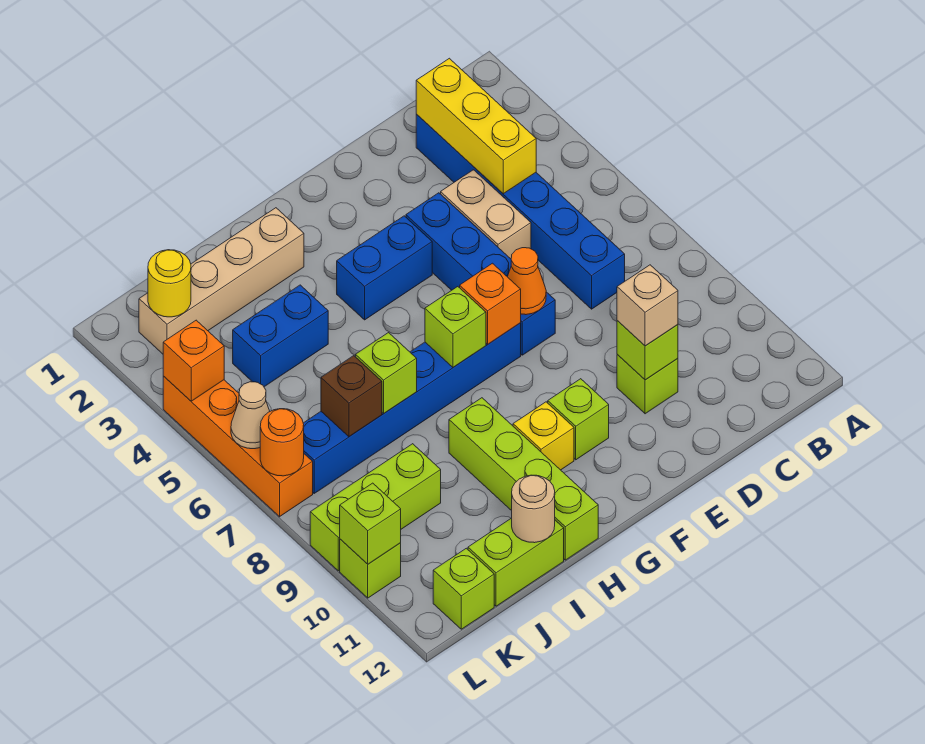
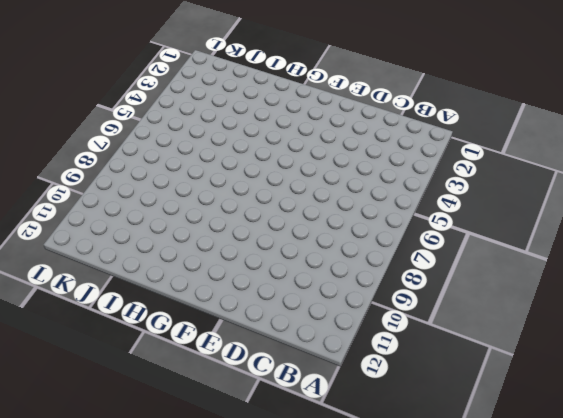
none -> blue 1x6 brick [416,114,625,309]
none -> tan 1x2 brick [441,170,531,259]
none -> lime 1x1 brick [617,355,678,414]
none -> blue 1x4 brick [406,193,555,355]

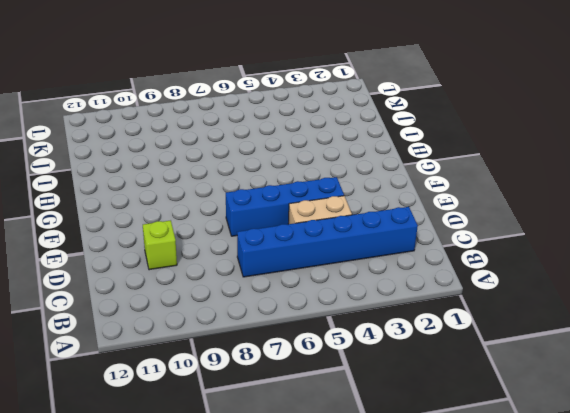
none -> blue 1x2 brick [337,216,432,320]
none -> blue 1x6 brick [303,323,521,493]
none -> lime 1x1 brick [548,379,609,460]
none -> yellow 1x1 brick [513,402,574,470]

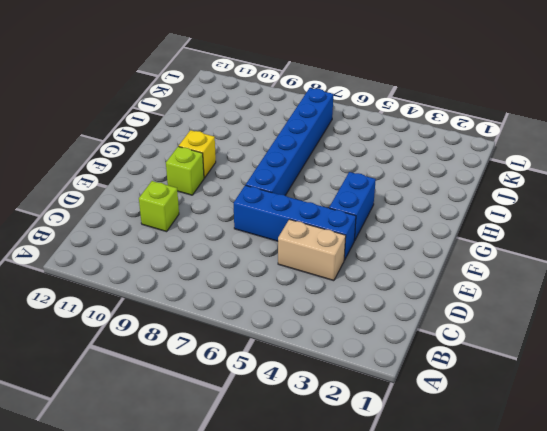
none -> blue 1x6 brick [416,114,625,309]
none -> tan 1x4 brick [139,208,304,354]
none -> lime 1x4 brick [449,398,598,560]
none -> blue 1x2 brick [233,285,328,387]

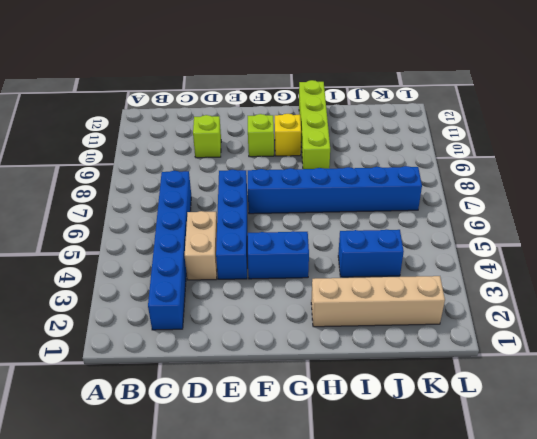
none -> lime 1x2 brick [468,518,564,606]
none -> lime 1x3 brick [310,444,441,571]
none -> lime 1x1 brick [433,548,494,629]
none -> orange 1x4 brick [163,376,313,517]

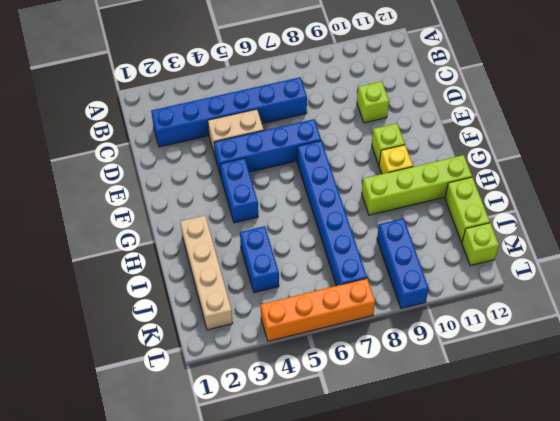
blue 1x3 brick [377,218,429,308] -> lime 1x3 brick [310,444,441,571]
none -> lime 1x1 brick [340,539,401,598]
none -> yellow 1x3 brick [416,58,536,194]
none -> lime 1x1 brick [617,321,678,380]
none -> orange 1x1 cone [508,248,546,315]

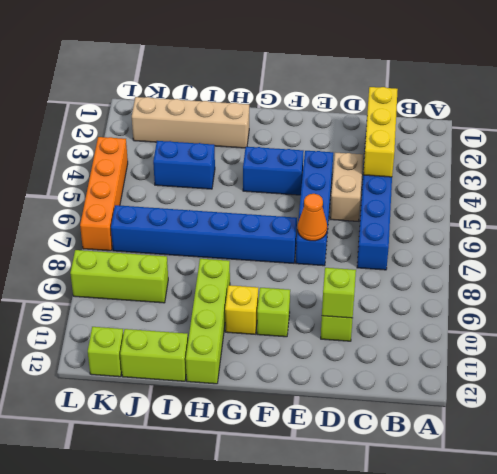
none -> lime 1x1 brick [340,539,401,598]
none -> orange 1x1 brick [460,263,521,344]
none -> lime 1x1 brick [425,287,486,367]
none -> lime 1x1 brick [356,333,417,413]

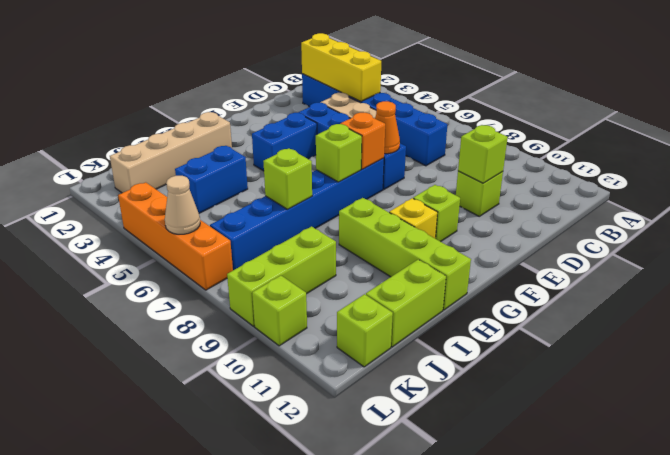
none -> tan 1x1 round brick [512,475,555,543]
none -> brown 1x1 brick [321,356,382,437]
none -> yellow 1x1 round brick [148,250,191,317]
none -> orange 1x1 brick [163,320,224,401]

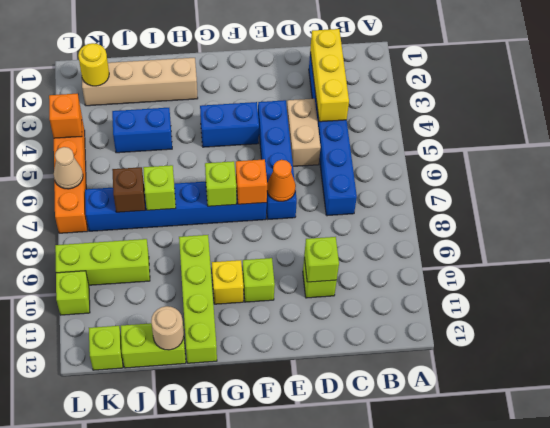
none -> orange 1x1 round brick [260,409,304,476]
none -> lime 1x1 brick [340,483,401,564]
none -> tan 1x1 brick [617,265,678,346]

